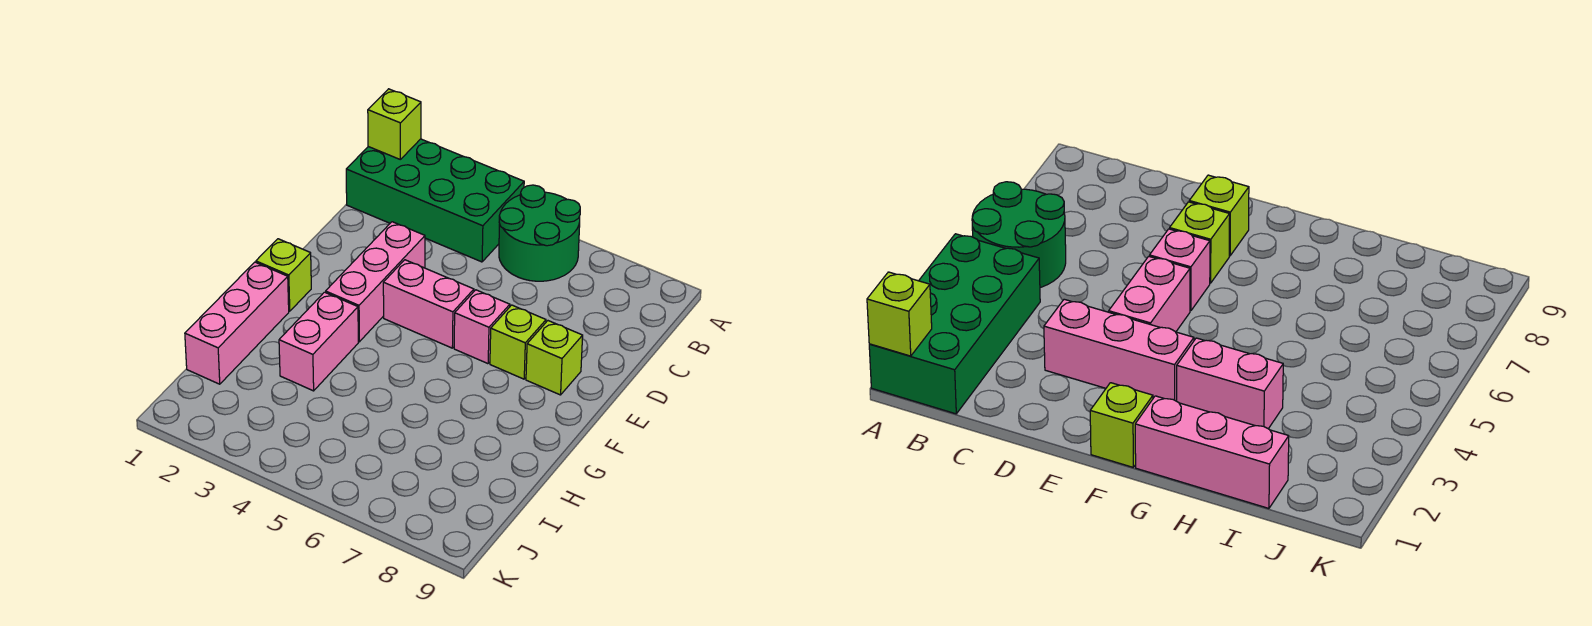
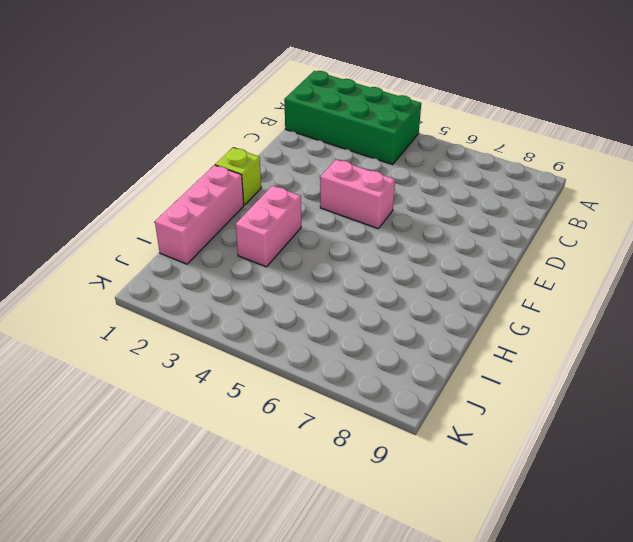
none -> green 2x2 round brick [499,185,580,281]
none -> pink 1x3 brick [326,222,425,342]

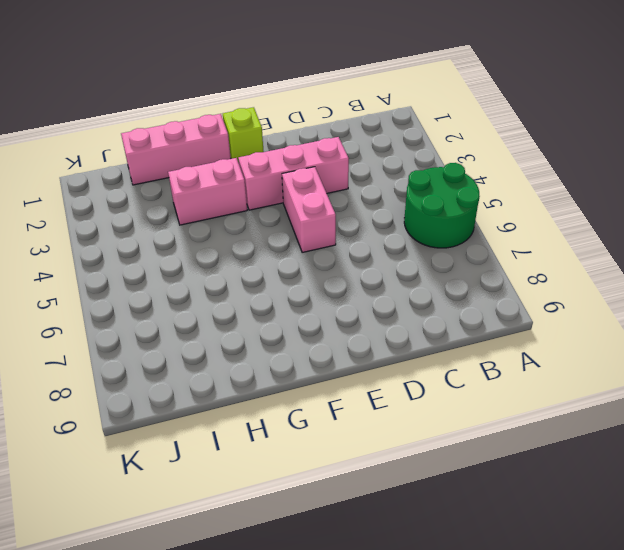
none -> green 2x4 brick [346,139,524,262]
none -> pink 1x1 brick [454,290,510,364]

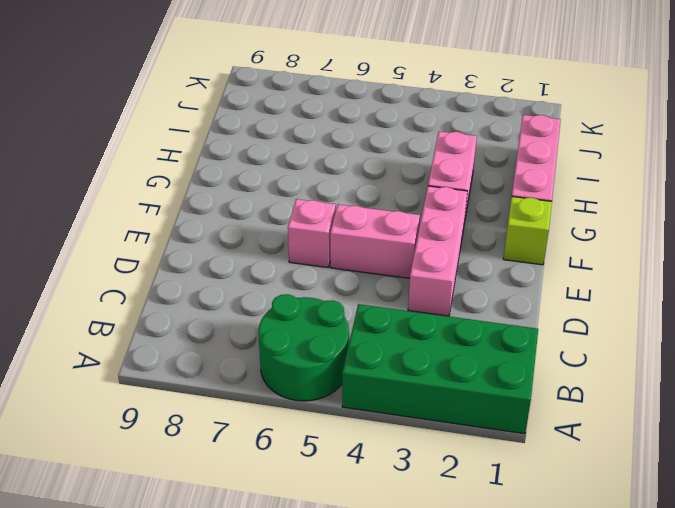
none -> lime 1x1 brick [490,305,546,379]
none -> lime 1x1 brick [526,321,583,395]

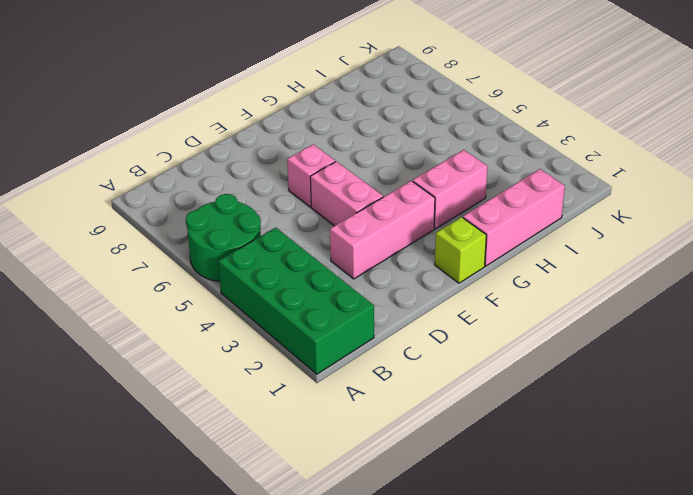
none -> lime 1x1 brick [490,305,546,379]
none -> lime 1x1 brick [526,321,583,395]

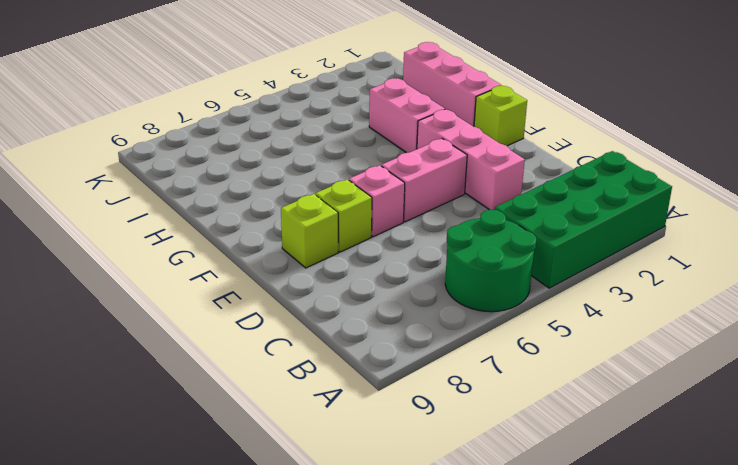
none -> lime 1x1 brick [368,89,421,159]

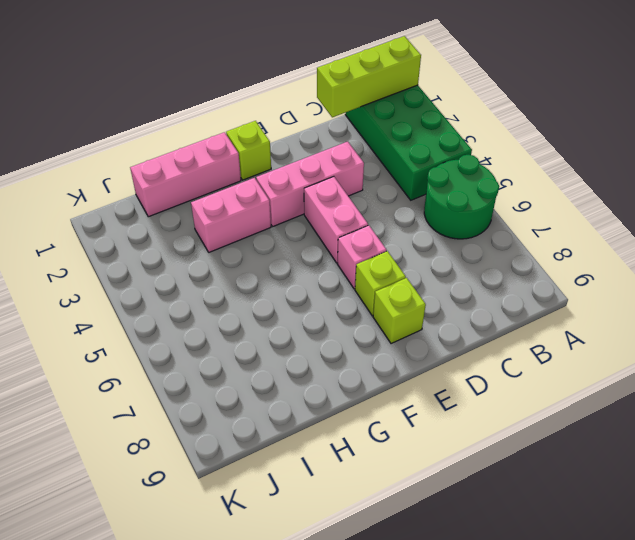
lime 1x3 brick [317,36,421,117] -> lime 1x1 brick [368,89,421,159]

